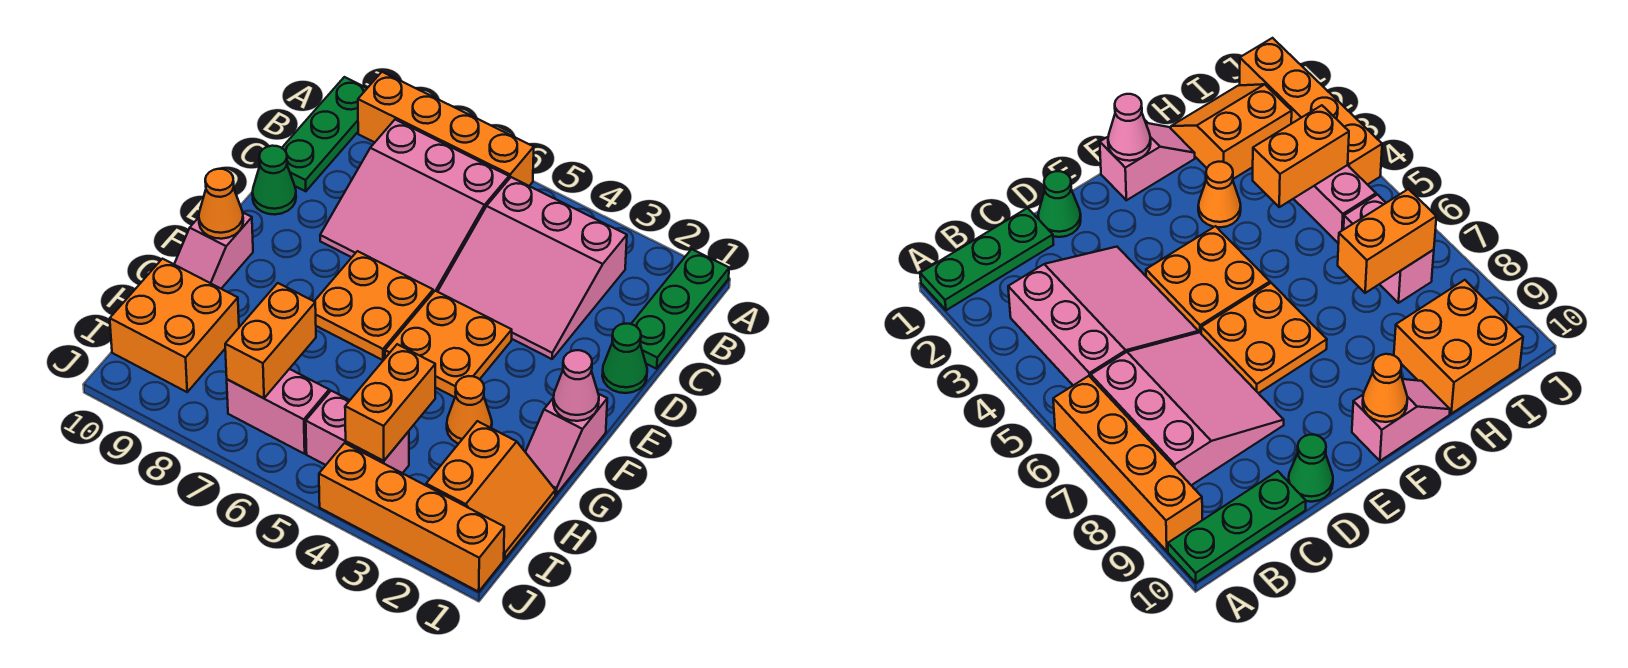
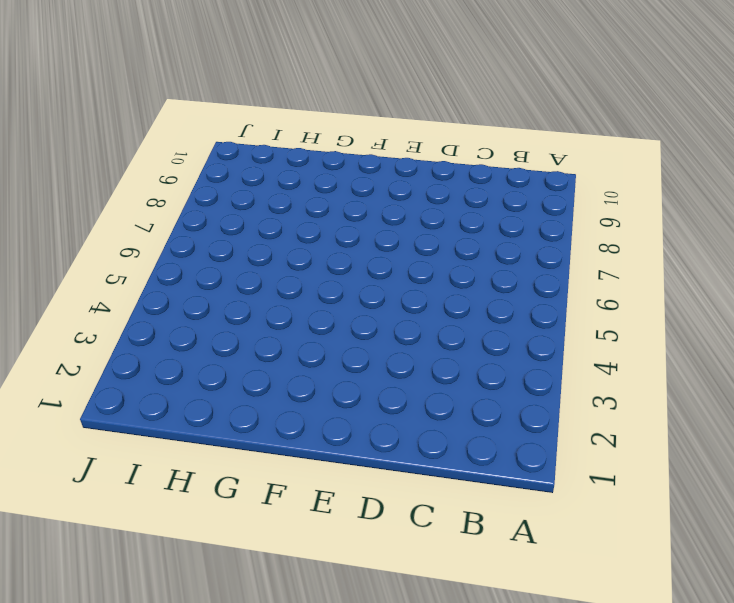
none -> green 1x3 plate [631,249,729,369]
none -> orange 1x4 brick [358,72,534,186]
none -> green 1x3 plate [282,77,367,191]

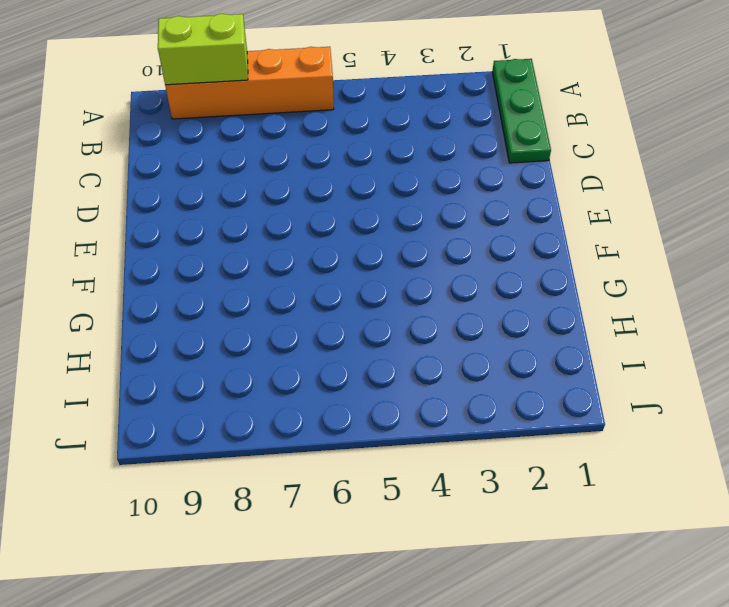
lime 1x2 brick [158,14,248,85] -> none
none -> green 1x3 plate [282,77,367,191]
none -> pink 3x3 slope [438,177,627,359]
none -> pink 3x3 slope [320,120,509,292]

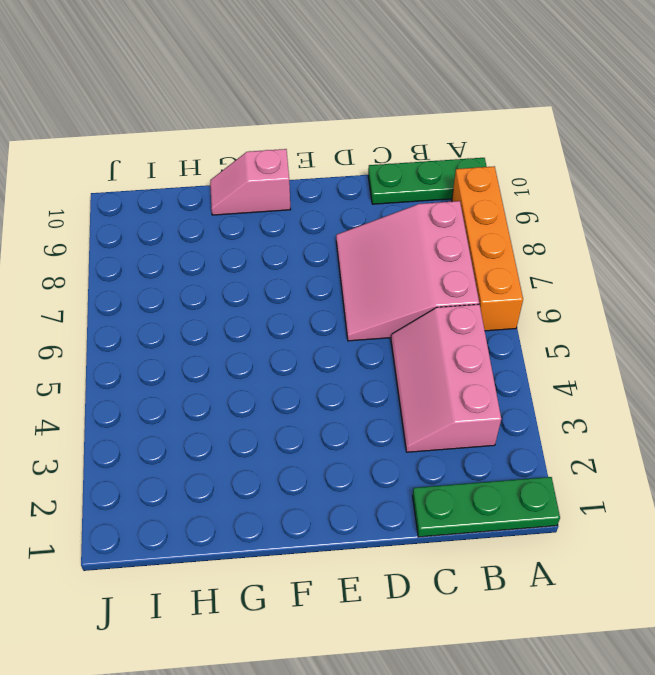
pink 2x3 slope [391,304,501,452] -> pink 3x3 slope [438,177,627,359]
none -> green 1x1 cone [602,324,647,393]
none -> green 1x1 cone [252,146,296,214]
none -> orange 2x2 plate [385,291,512,397]

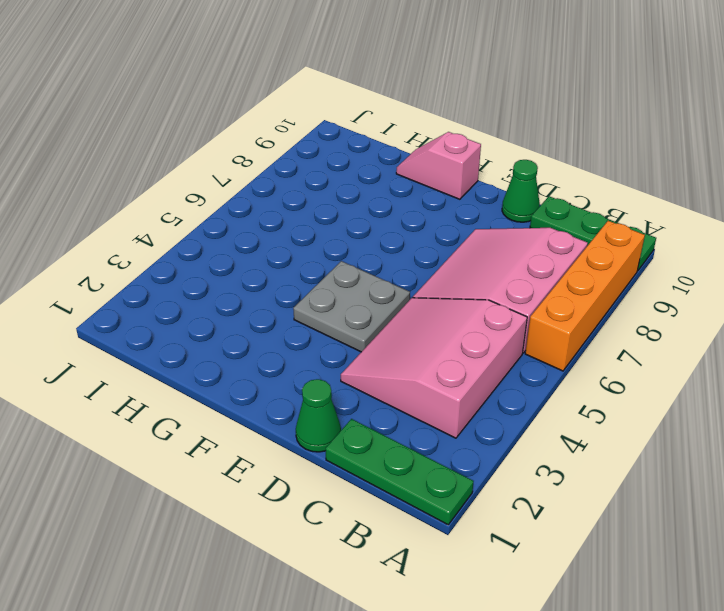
grey 2x2 plate [293,261,410,352] -> orange 2x2 plate [385,291,512,397]
none -> orange 2x2 plate [314,251,433,360]
none -> pink 1x2 slope [526,394,607,494]
none -> orange 1x1 cone [447,376,492,444]

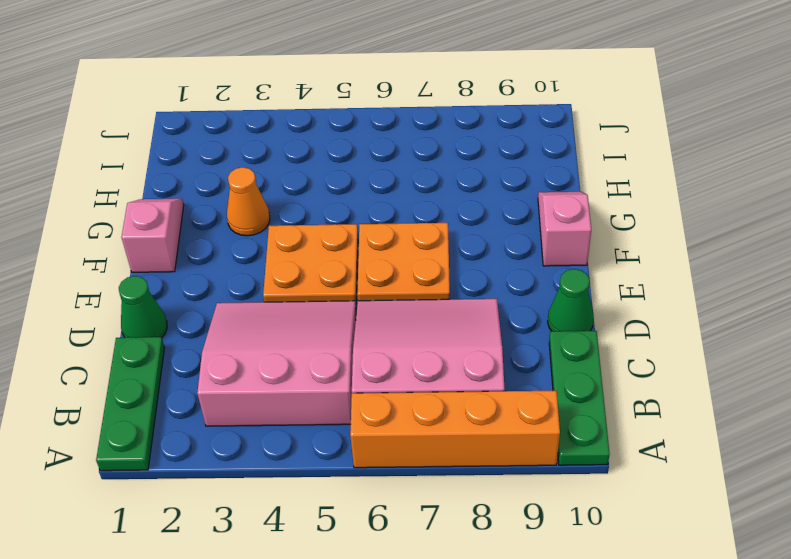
none -> orange 2x2 slope [426,421,555,559]
none -> orange 2x2 brick [110,259,239,392]
none -> pink 1x2 brick [306,391,409,473]

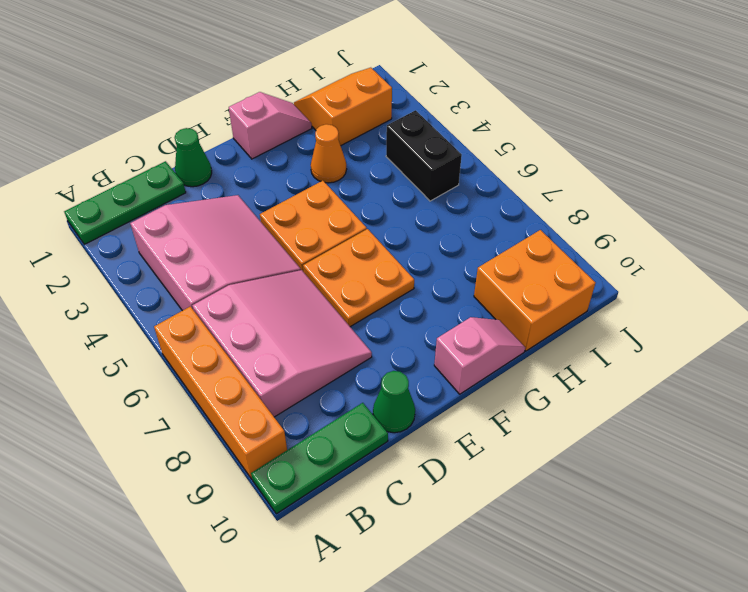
black 1x2 brick [386,110,462,201] -> pink 1x2 brick [306,391,409,473]
none -> pink 1x2 brick [227,369,329,454]
none -> orange 1x4 brick [319,443,504,592]
none -> pink 1x1 cone [553,350,599,421]

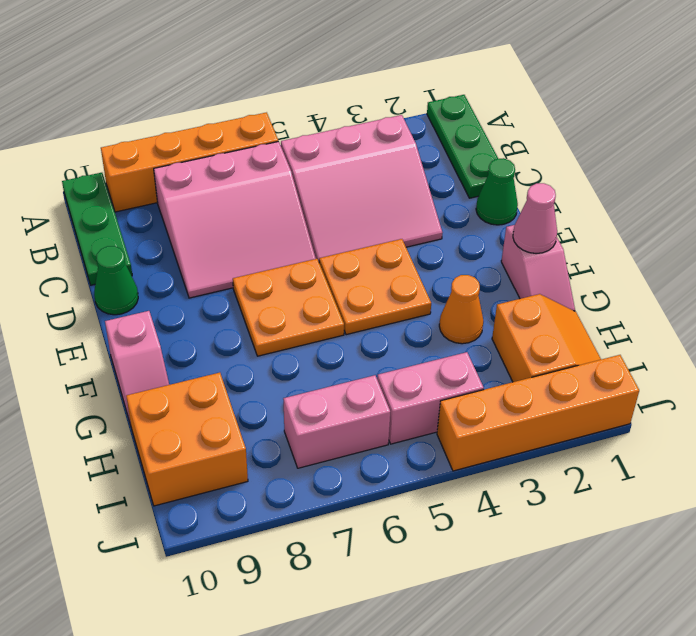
none -> orange 1x1 cone [199,169,243,239]
none -> orange 1x2 brick [345,344,435,461]
none -> orange 1x2 brick [225,283,316,398]

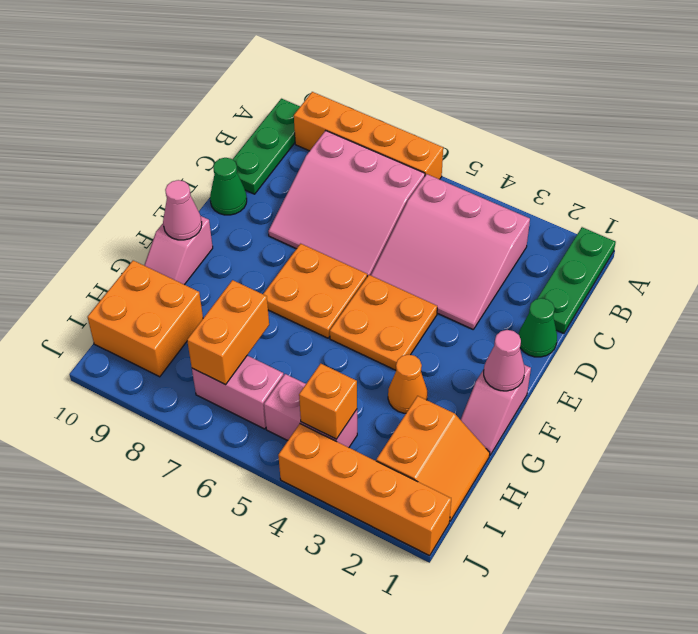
pink 1x1 cone [163,180,202,240] -> orange 1x1 cone [199,169,243,239]
orange 1x1 brick [299,364,357,439] -> orange 1x2 brick [345,344,435,461]

